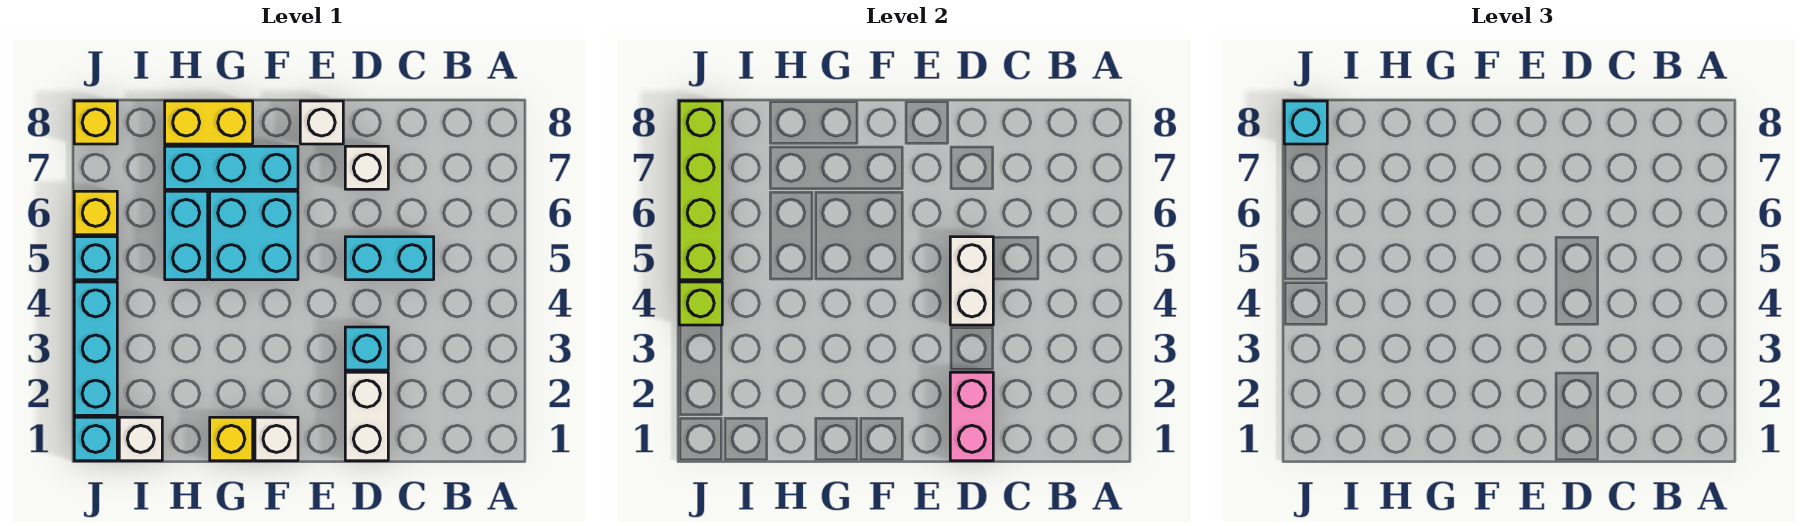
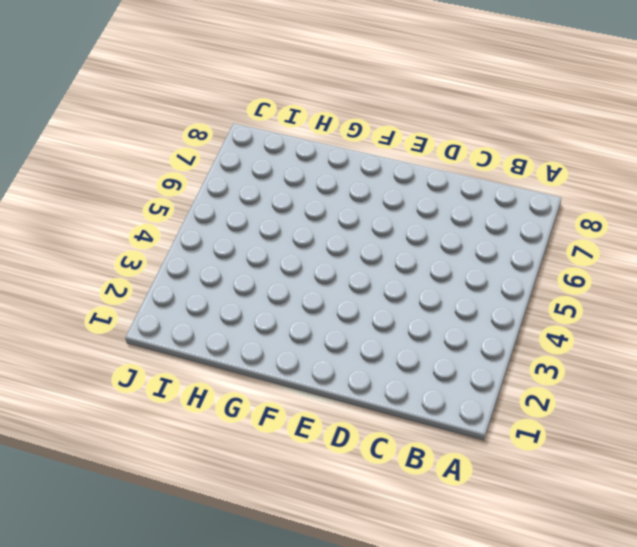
none -> cyan 1x2 brick [345,237,434,280]
none -> white 1x2 brick [345,372,388,461]
none -> cyan 1x1 brick [345,327,388,370]

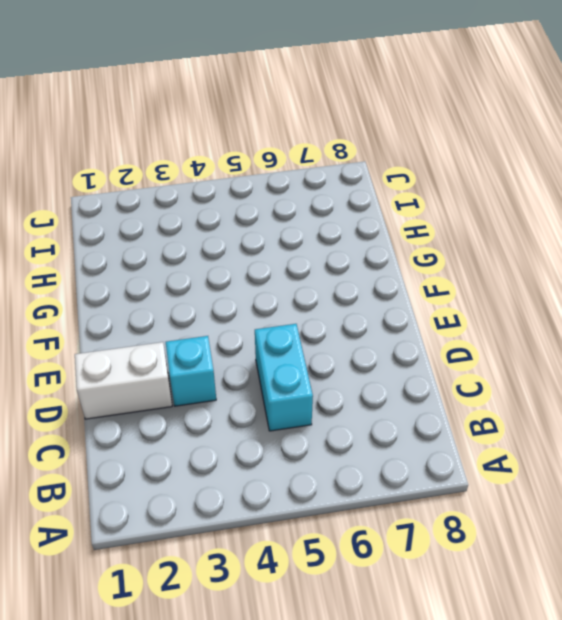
none -> white 1x1 brick [345,146,388,189]
none -> white 1x1 brick [300,101,343,144]
none -> white 1x1 brick [255,417,298,461]

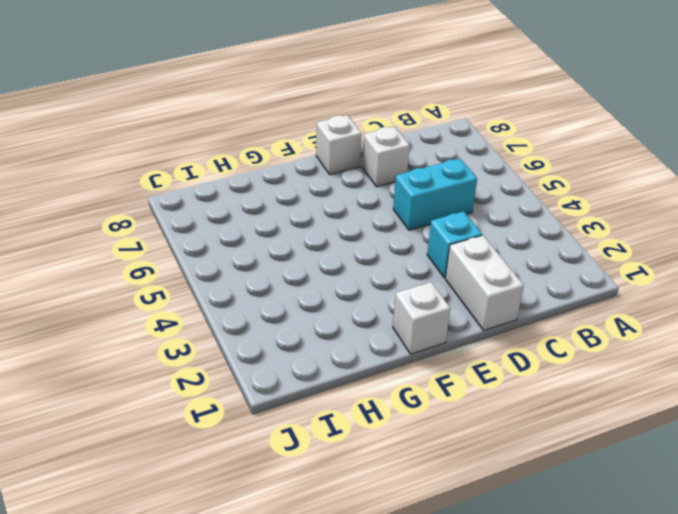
none -> cyan 2x2 brick [210,191,298,280]
none -> cyan 1x3 brick [165,146,298,189]
none -> yellow 1x1 brick [210,417,253,461]

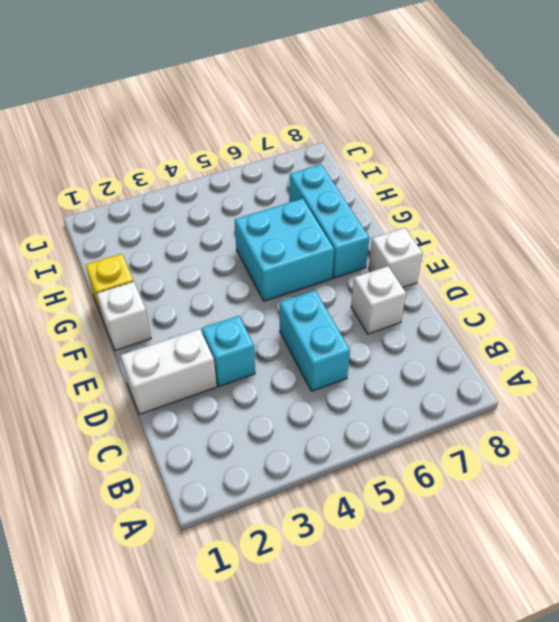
none -> yellow 1x2 brick [165,101,253,144]
none -> cyan 1x2 brick [165,191,208,280]
none -> white 1x1 brick [119,417,162,461]

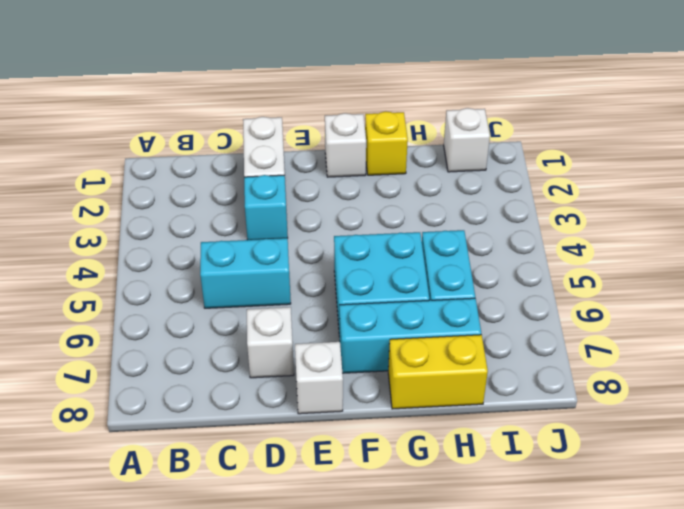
none -> cyan 1x1 brick [74,417,117,461]
none -> cyan 1x3 brick [74,282,117,415]
none -> cyan 1x1 brick [74,237,117,280]

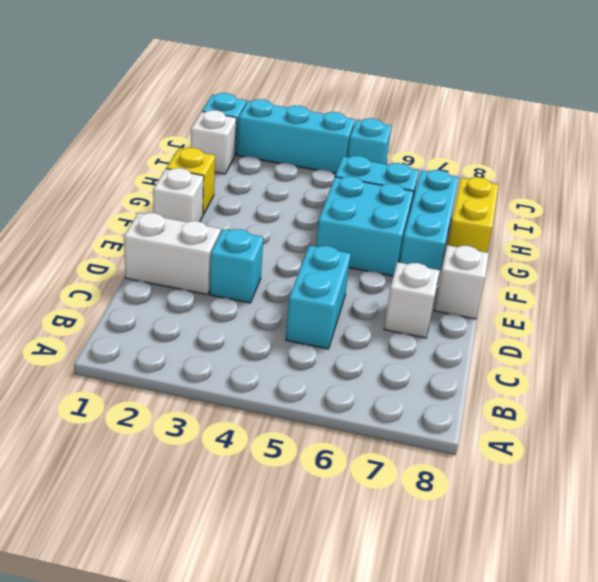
none -> yellow 1x1 brick [74,191,117,235]
none -> yellow 1x1 brick [74,101,117,144]
none -> pink 1x2 brick [950,372,993,461]

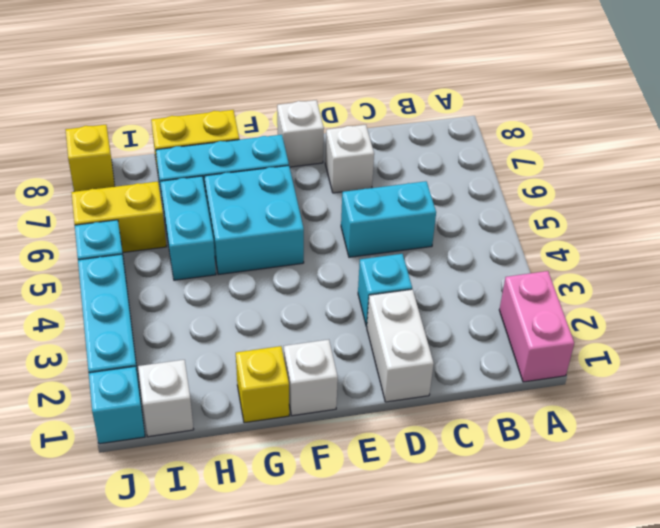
pink 1x2 brick [499,271,574,382] -> pink 1x2 brick moved to [950,372,993,461]
yellow 1x2 brick [71,182,167,252] -> yellow 1x1 brick [74,191,117,235]
none -> white 1x2 brick [950,237,993,325]
none -> lime 1x1 brick [679,282,722,325]
none -> lime 1x4 brick [679,101,722,280]

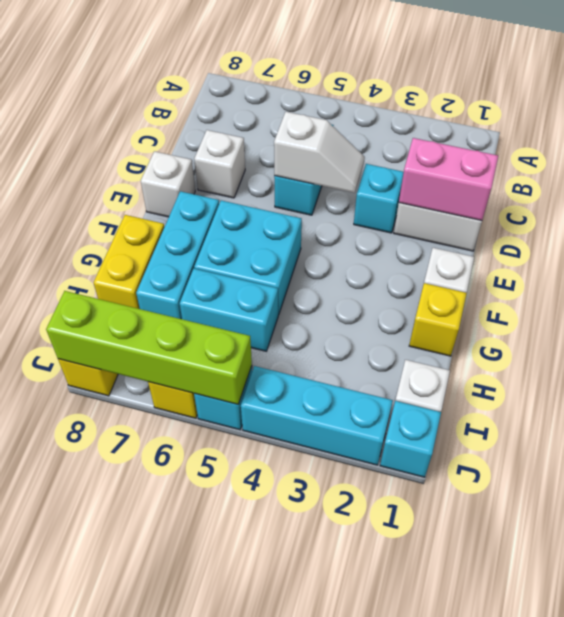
white 1x2 slope [274,112,365,193] -> white 1x2 brick [950,237,993,325]
none -> lime 1x1 brick [679,282,722,325]
none -> cyan 1x1 brick [1284,101,1327,144]

